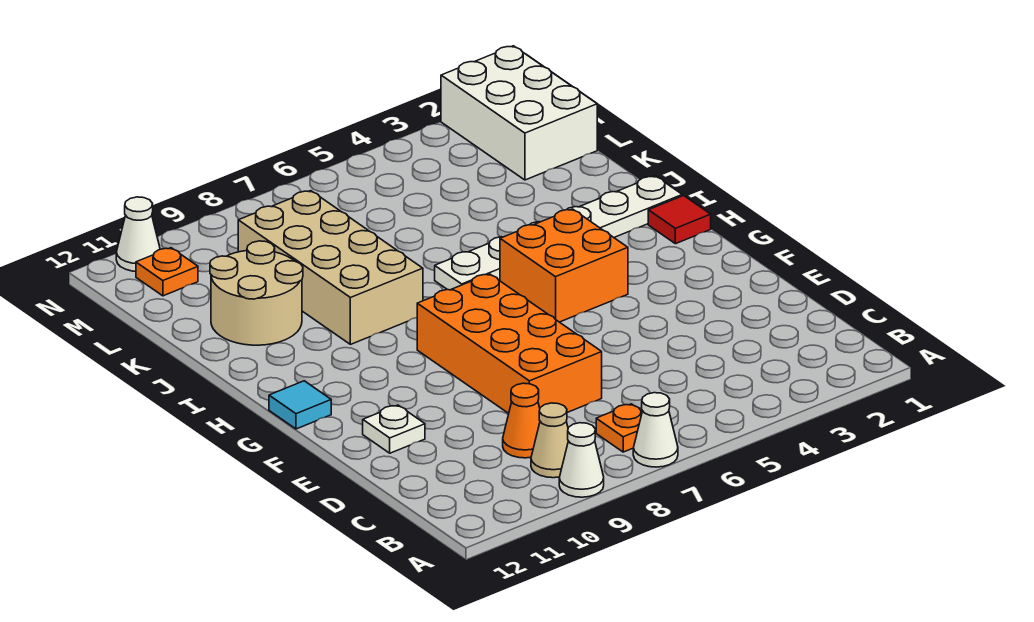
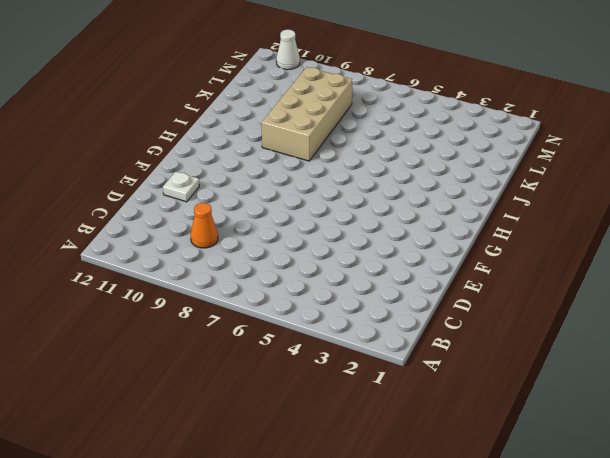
none -> white 1x1 cone [633,393,678,467]
none -> white 1x1 cone [559,423,604,497]
none -> orange 1x1 plate [596,404,642,452]

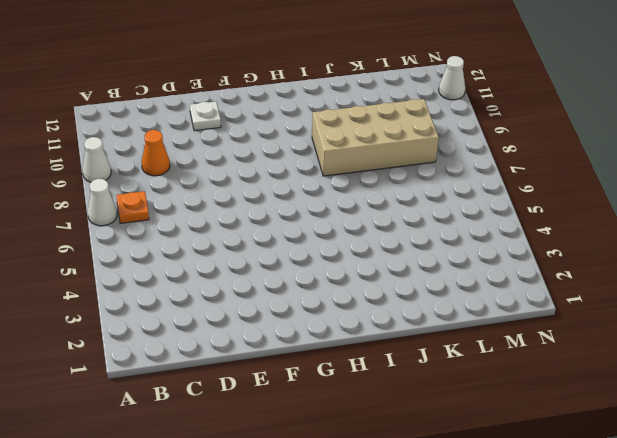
none -> tan 1x1 cone [531,403,568,478]
none -> orange 2x4 brick [417,274,602,413]
none -> orange 2x2 brick [500,209,628,322]

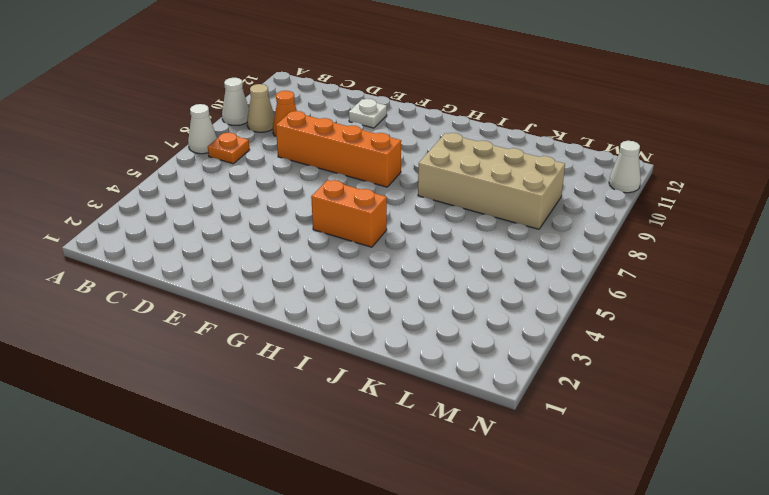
orange 1x4 brick [276,111,401,187] -> orange 2x4 brick [417,274,602,413]
orange 1x2 brick [311,180,387,247] -> orange 2x2 brick [500,209,628,322]
none -> cyan 1x1 tile [269,381,331,429]
none -> red 1x1 tile [648,196,711,244]
none -> white 1x6 plate [435,176,682,290]

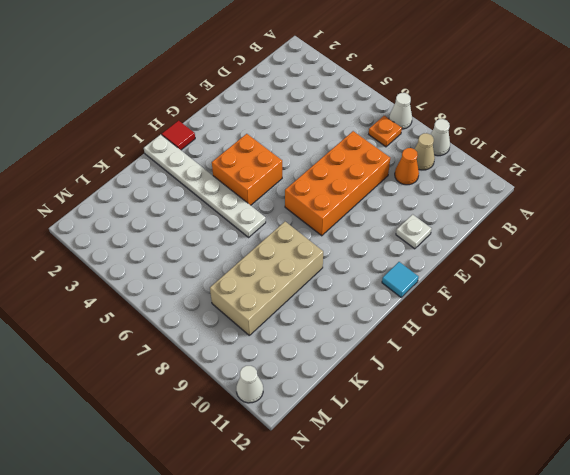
none -> tan 2x2 round brick [210,241,303,345]
none -> white 2x3 brick [441,46,597,180]
none -> orange 1x1 plate [136,248,198,296]

